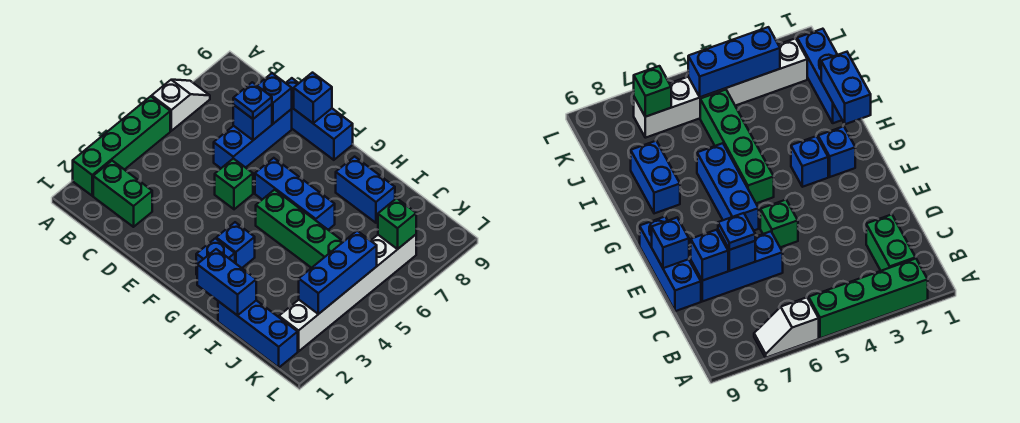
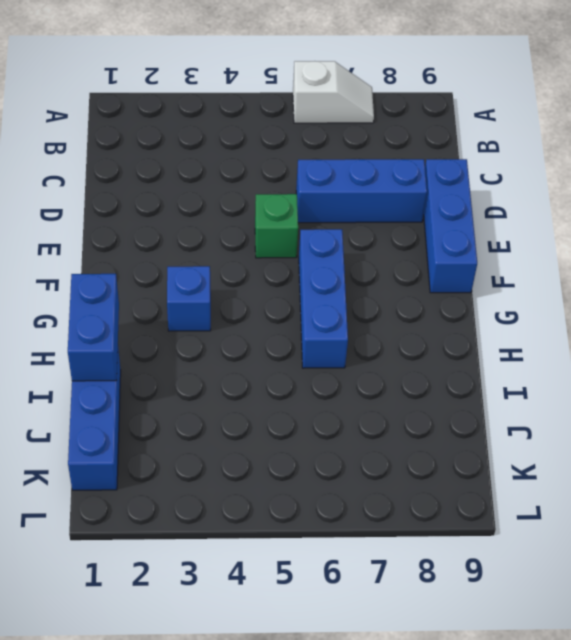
none -> green 1x4 brick [73,96,170,196]
none -> green 1x2 brick [93,161,152,227]
none -> blue 1x1 brick [196,238,235,275]

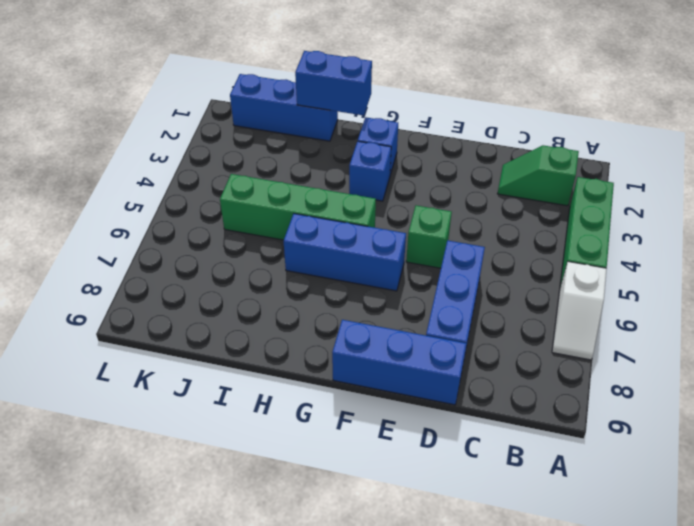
green 1x3 brick [560,177,614,287] -> green 1x4 brick [73,96,170,196]
green 1x2 slope [498,145,579,206] -> green 1x2 brick [93,161,152,227]
none -> blue 1x2 brick [336,157,395,223]
none -> white 1x6 brick [279,235,416,351]
none -> blue 1x1 brick [233,104,272,140]

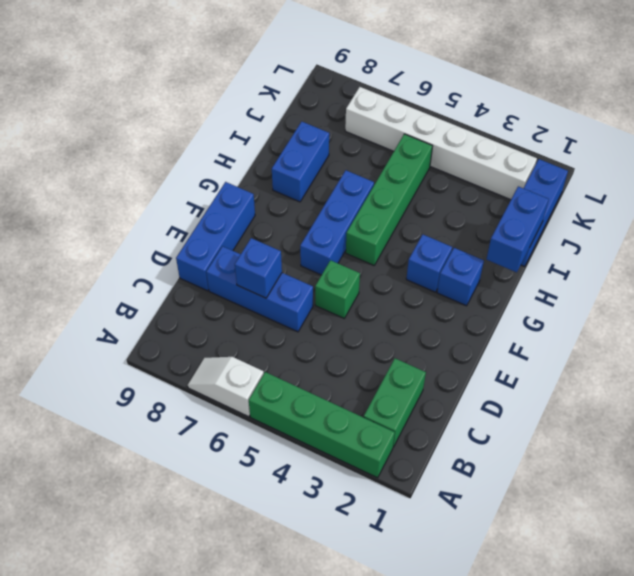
none -> blue 1x1 brick [257,73,292,124]
none -> blue 1x1 brick [294,73,332,123]
none -> blue 1x3 brick [299,231,377,314]

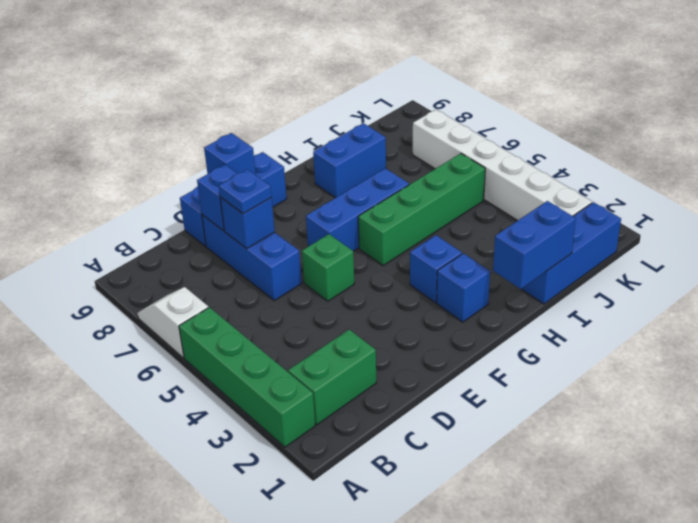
none -> blue 1x3 brick [299,231,377,314]
none -> green 1x1 brick [378,198,416,249]

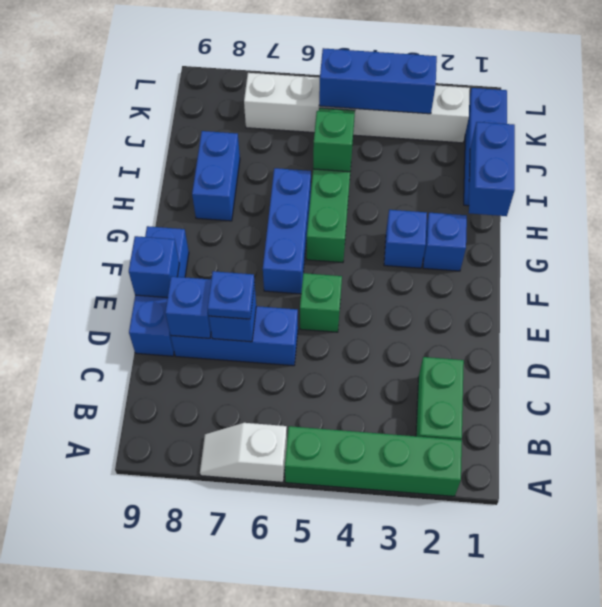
green 1x1 brick [313,111,354,172] -> green 1x1 brick moved to [378,198,416,249]

